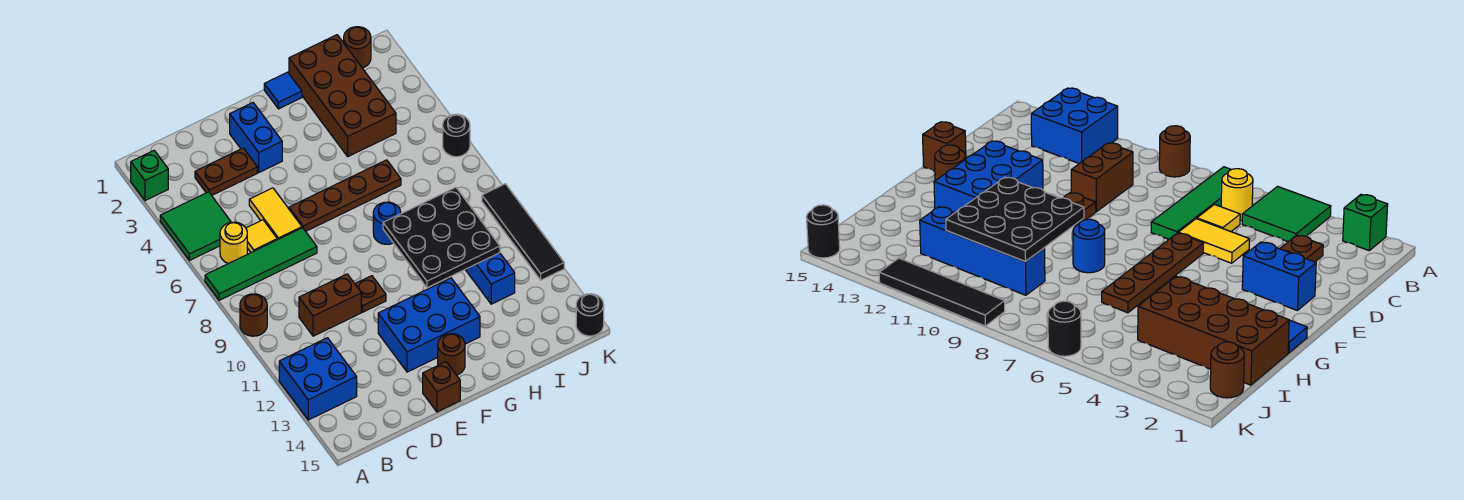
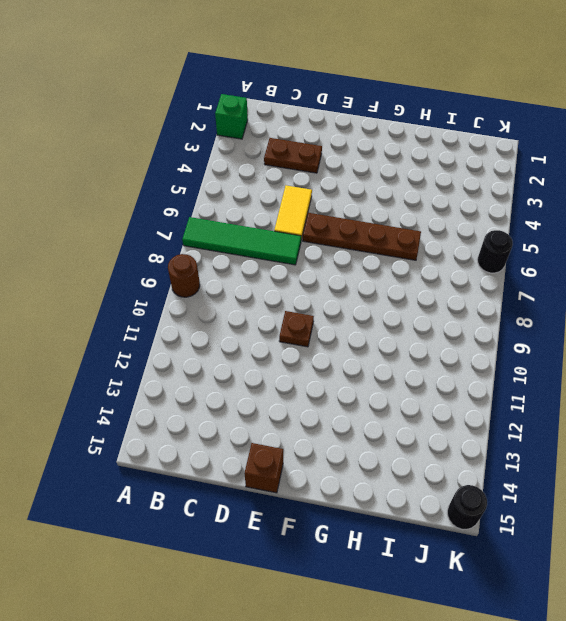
none -> green 2x2 tile [160,192,231,260]
none -> blue 2x2 brick [279,338,357,420]
none -> yellow 1x1 round brick [220,222,247,264]

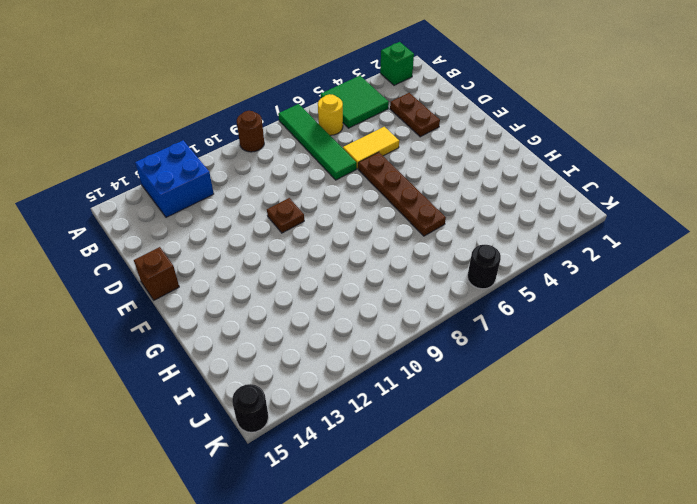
none -> yellow 1x1 tile [246,220,277,252]
none -> brown 1x2 brick [299,274,361,336]
none -> blue 1x2 brick [230,103,282,172]

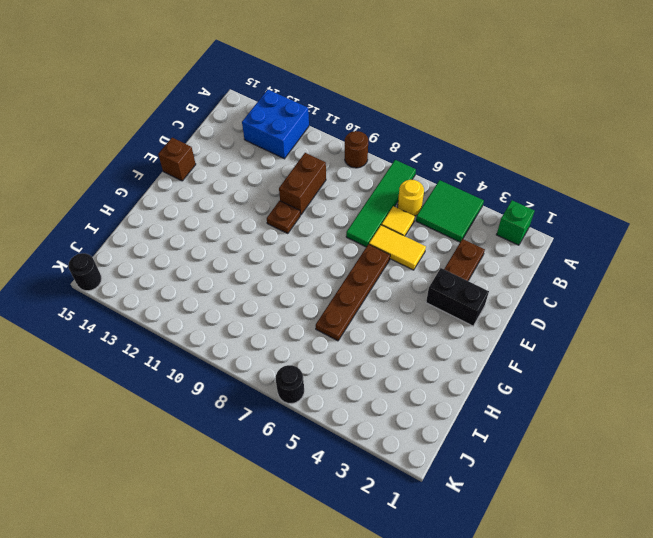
black 1x2 brick [426,268,489,326] -> blue 1x2 brick [230,103,282,172]
none -> blue 2x3 brick [378,278,480,372]
none -> brown 1x1 round brick [438,334,465,375]
none -> blue 1x1 tile [264,72,302,109]

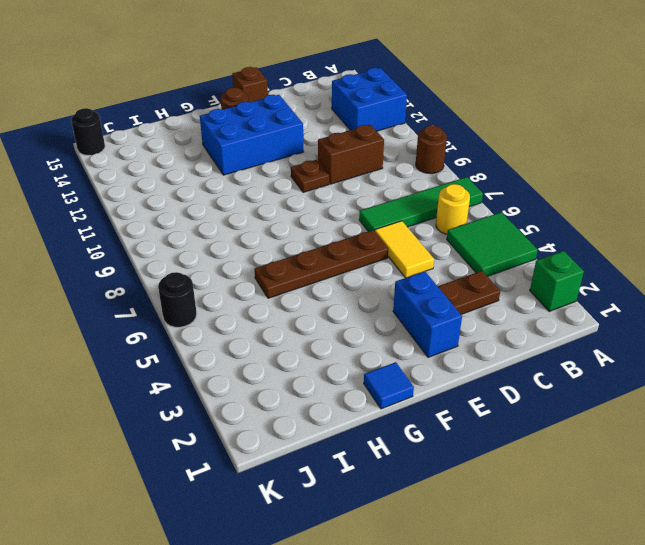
none -> yellow 1x1 tile [246,220,277,252]
none -> blue 1x1 round brick [373,202,401,244]
none -> brown 2x4 brick [289,35,396,156]

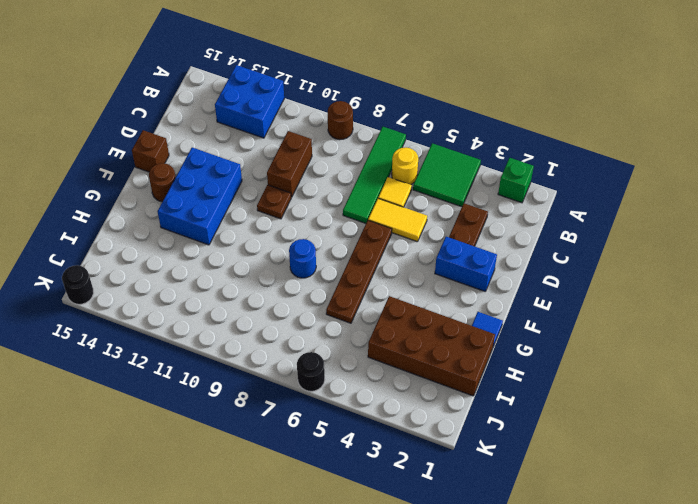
none -> blue 1x4 brick [465,253,515,304]
none -> brown 1x1 round brick [344,27,371,68]
none -> black 1x4 tile [482,184,564,280]

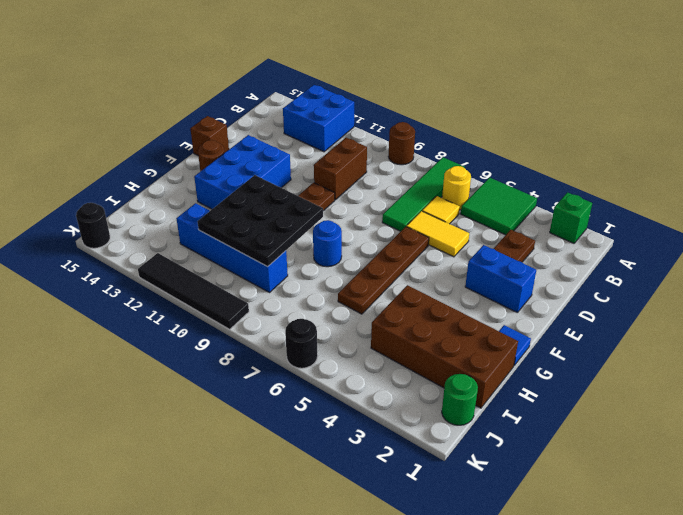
green 1x1 round brick [442,374,478,425] -> brown 1x1 round brick [344,27,371,68]

